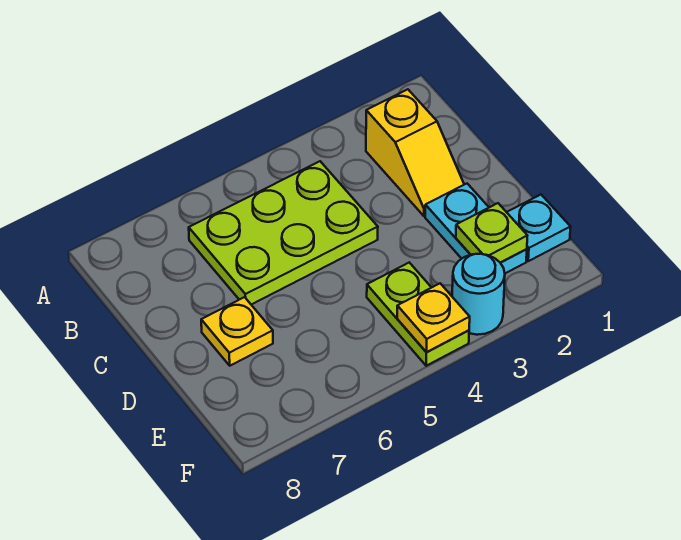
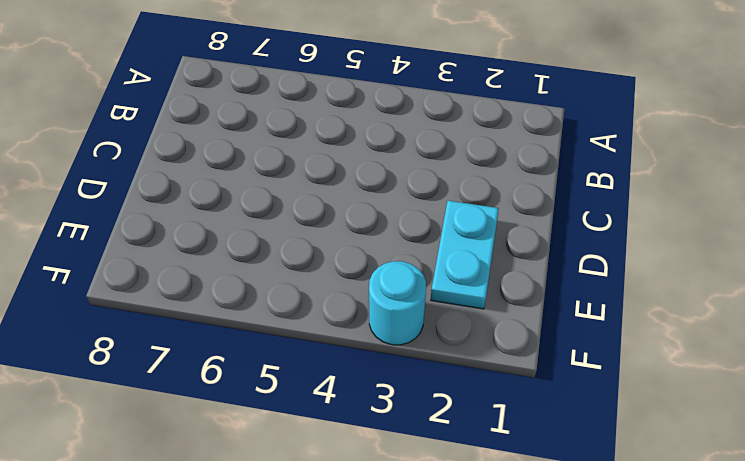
none -> yellow 1x2 slope [366,89,464,216]
none -> lime 2x3 plate [189,161,378,305]

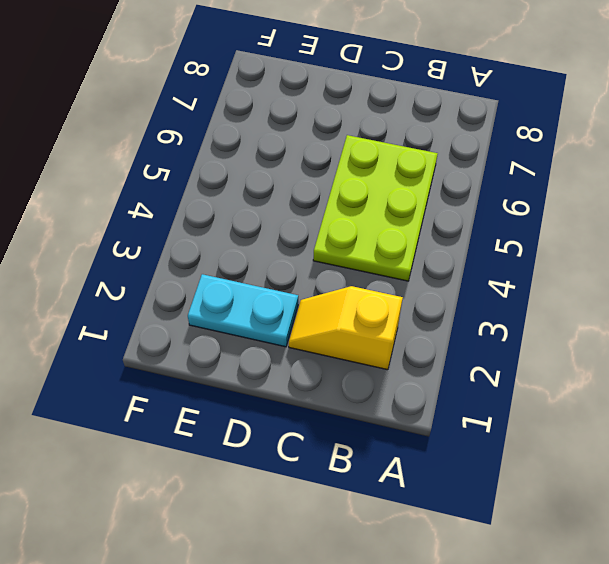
none -> yellow 1x1 plate [201,297,273,366]
none -> cyan 1x1 plate [507,195,570,261]

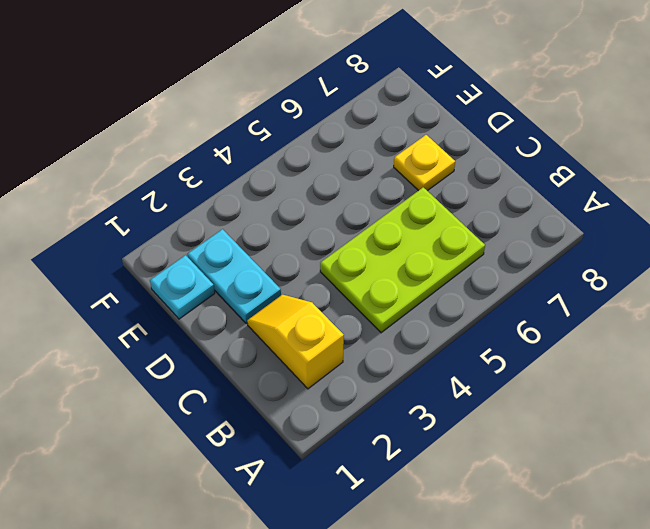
none -> lime 1x2 plate [367,263,469,366]
none -> cyan 1x1 round brick [452,254,505,335]

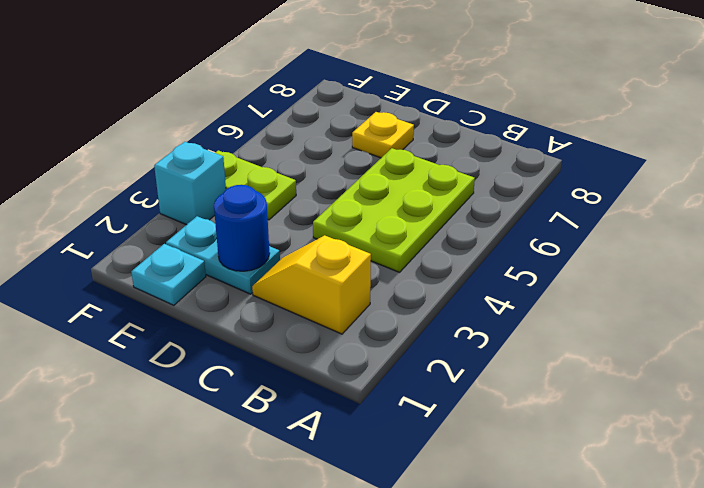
blue 1x1 round brick [214,185,270,271] -> none
cyan 1x1 brick [154,142,226,225] -> cyan 1x1 round brick [452,254,505,335]
none -> lime 1x1 plate [456,203,527,263]
none -> yellow 1x1 plate [397,284,470,352]

